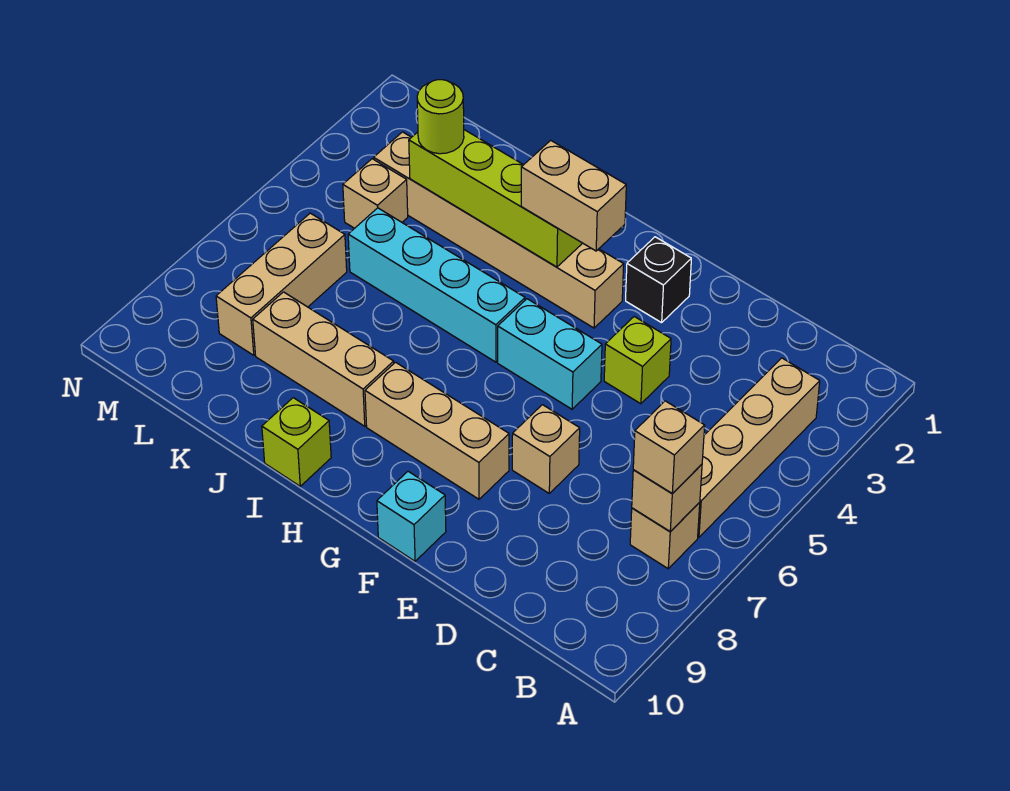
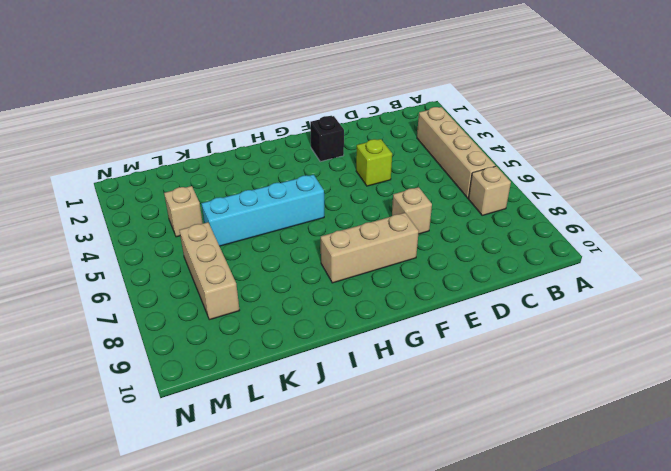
none -> cyan 1x2 brick [498,299,602,409]
none -> cyan 1x1 brick [377,471,446,561]
none -> tan 1x6 brick [374,132,624,328]

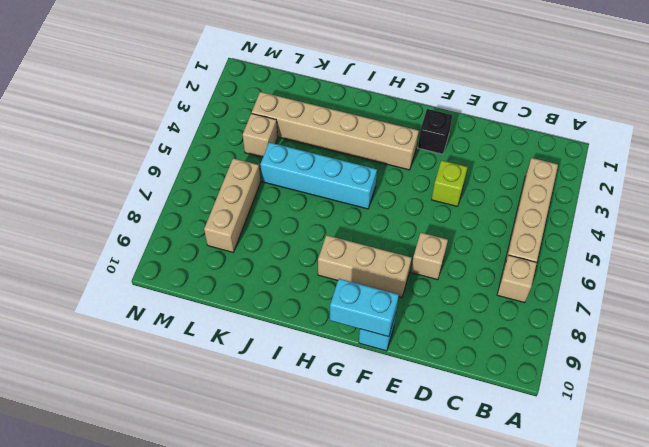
cyan 1x2 brick [330,279,399,337] -> cyan 1x2 brick moved to [498,299,602,409]
none -> tan 1x3 brick [253,292,394,426]
none -> lime 1x1 brick [262,398,331,486]
none -> tan 1x1 brick [632,464,702,532]

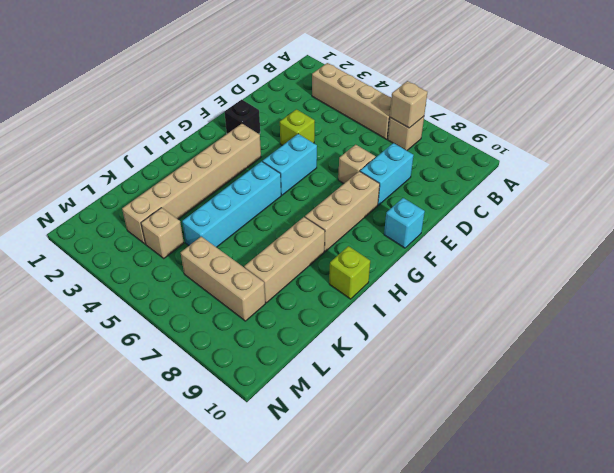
cyan 1x2 brick [360,143,414,205] -> none
none -> lime 1x4 brick [409,130,582,267]
none -> tan 1x1 brick [633,401,705,494]
none -> tan 1x2 brick [521,140,626,251]

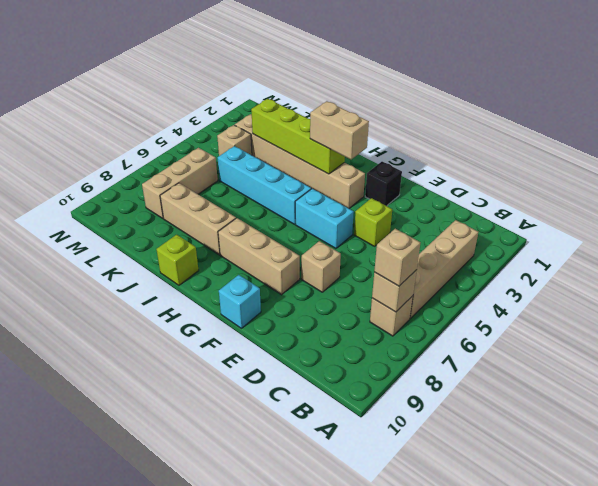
none -> lime 1x1 round brick [417,80,464,154]

